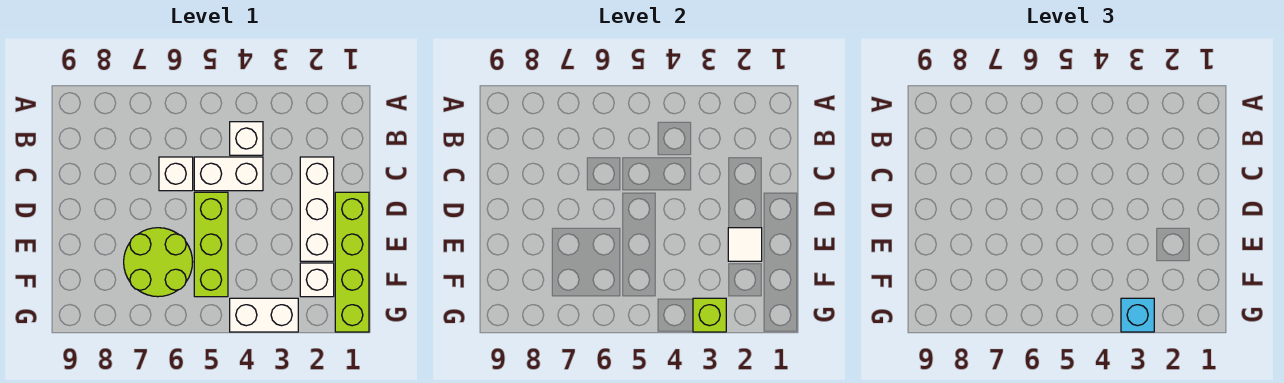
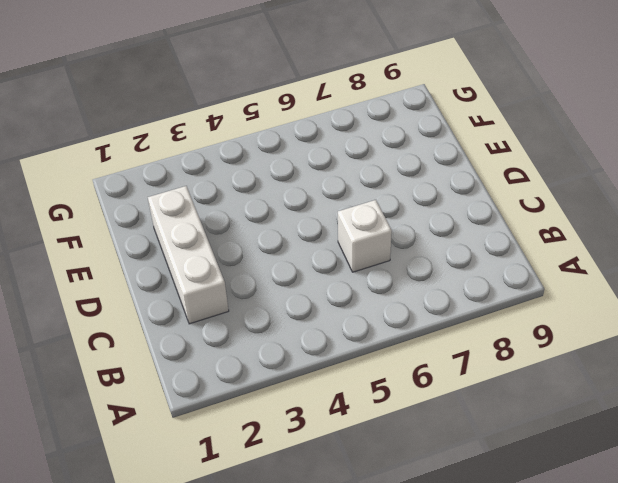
none -> white 1x1 brick [230,122,263,155]
none -> white 1x2 brick [194,157,263,191]
none -> lime 1x4 brick [335,192,369,332]

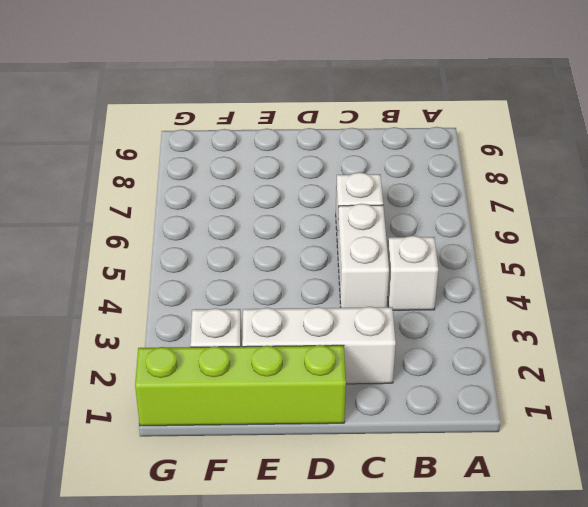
none -> lime 1x3 brick [194,192,228,297]
none -> lime 2x2 round brick [124,228,193,297]
none -> white 1x2 brick [230,298,298,332]

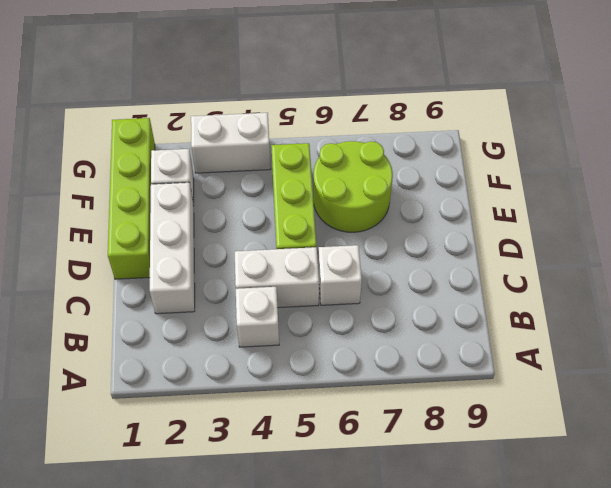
none -> white 1x1 tile [728,228,762,261]
none -> lime 1x1 brick [693,298,726,332]
none -> cyan 1x1 brick [1121,298,1154,332]

